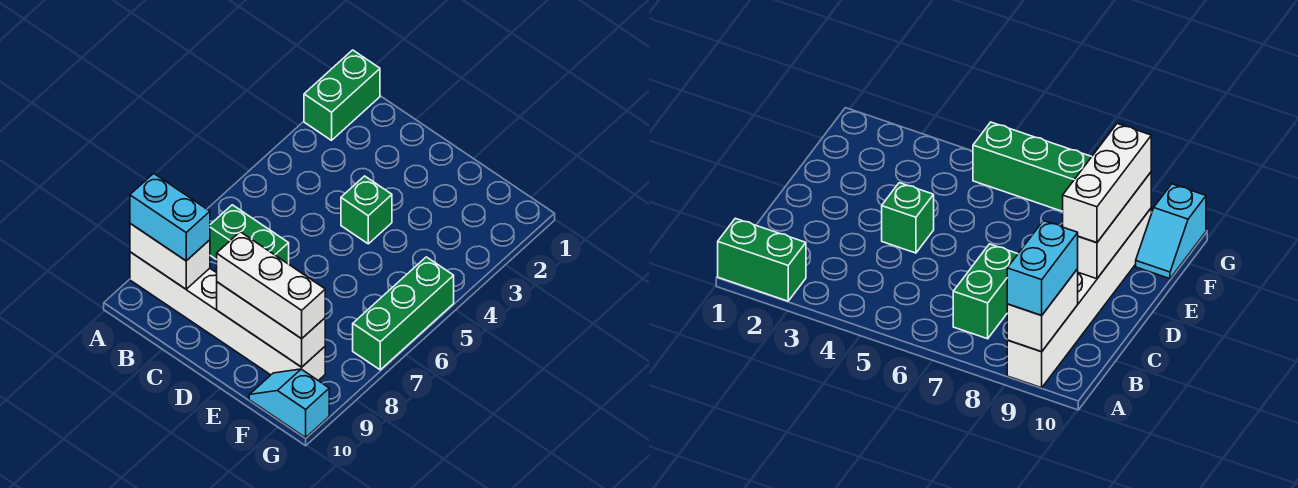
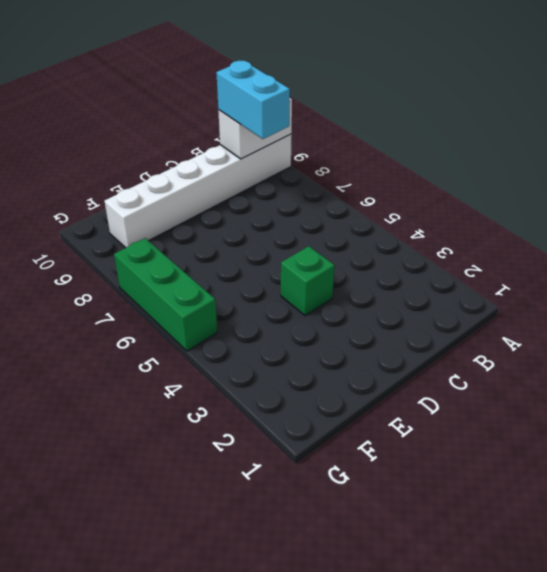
cyan 1x2 brick [216,61,290,139] -> cyan 1x2 brick turned to [130,173,210,261]
none -> green 1x2 brick [304,50,380,140]
none -> green 1x2 brick [210,205,289,264]

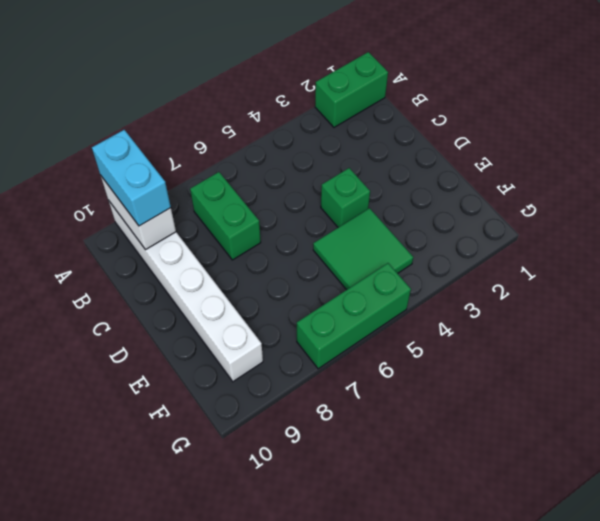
green 2x2 tile [313,208,413,290] -> none
none -> cyan 1x2 slope [249,369,329,437]
none -> white 1x3 brick [217,282,325,367]

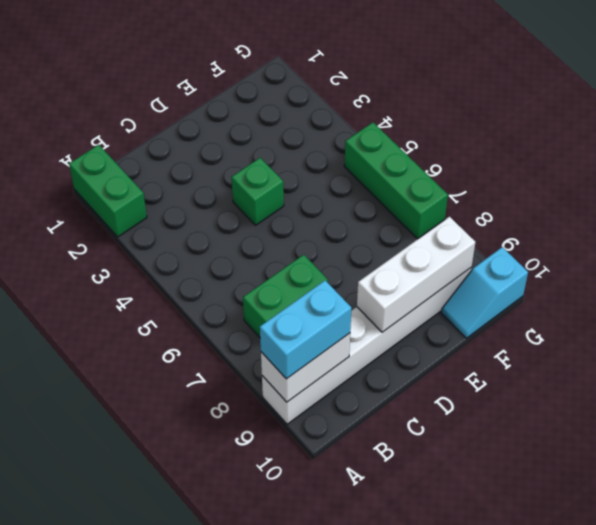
none -> white 1x3 brick [217,232,325,339]

